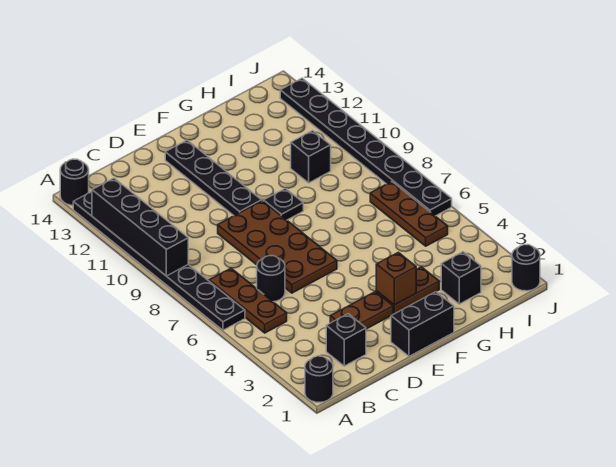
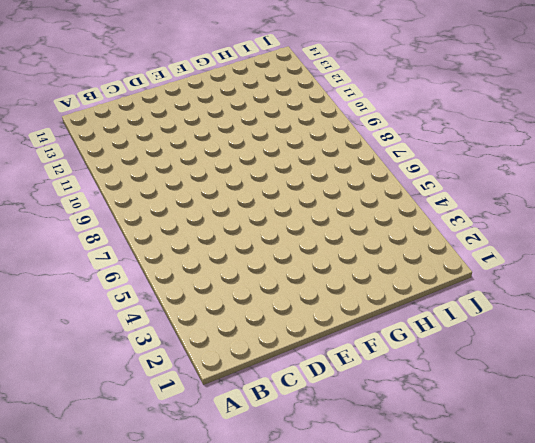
none -> black 1x1 round brick [305,356,333,402]
none -> black 1x8 plate [73,192,245,330]
none -> black 1x1 round brick [60,159,89,205]

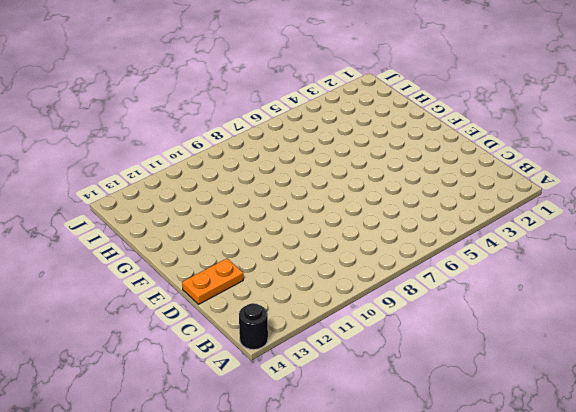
orange 1x2 plate [182,259,243,304] -> none
none -> black 1x1 round brick [305,356,333,402]
none -> black 1x8 plate [73,192,245,330]
none -> brown 1x3 plate [209,268,287,333]

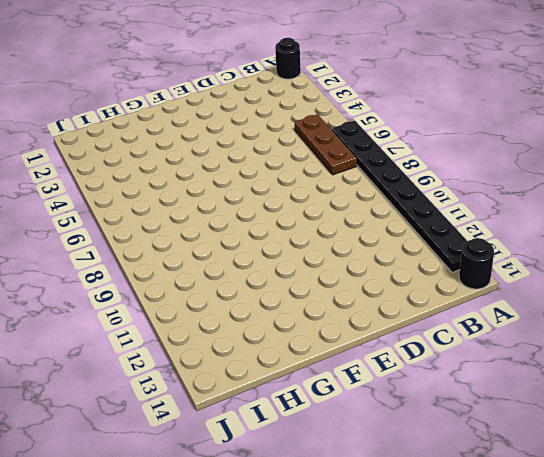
none -> black 1x1 brick [326,314,366,366]
none -> black 1x1 round brick [257,256,285,302]
none -> brown 1x2 plate [330,292,393,329]

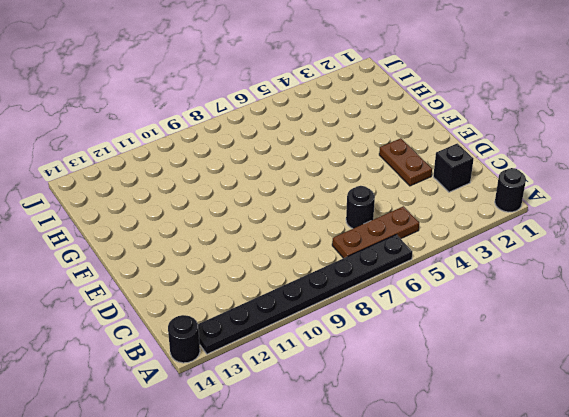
none -> brown 2x4 plate [218,201,337,293]
none -> black 1x2 brick [391,292,454,356]
none -> black 1x4 plate [165,140,262,216]

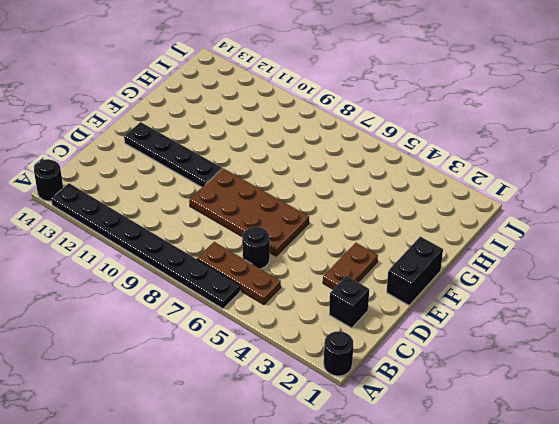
none -> brown 1x2 plate [376,267,439,314]
none -> black 1x1 plate [264,188,303,220]
none -> black 1x1 brick [441,252,481,304]

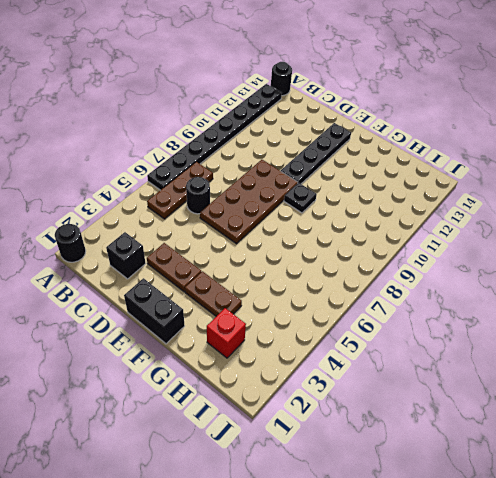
red 1x1 brick [207,308,246,358] -> black 1x1 brick [441,252,481,304]
none -> black 1x1 brick [291,131,331,183]
none -> brown 1x3 plate [370,182,448,246]
none -> black 1x1 round brick [512,245,540,291]

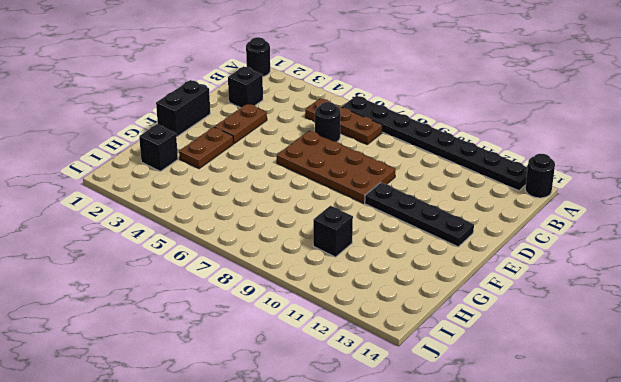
none -> black 1x1 plate [264,188,303,220]
none -> brown 1x3 plate [370,182,448,246]
none -> black 1x1 round brick [512,245,540,291]

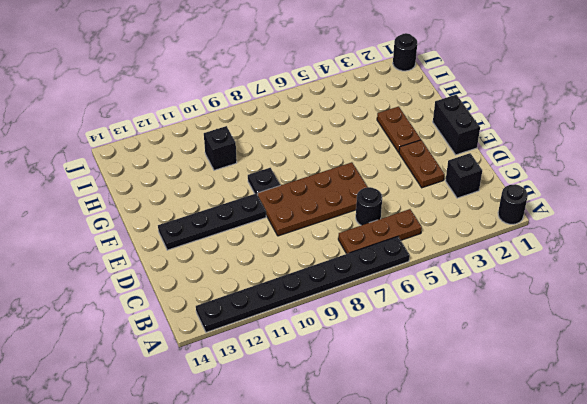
none -> black 1x1 round brick [60,159,89,205]
none -> black 1x1 brick [441,252,481,304]
none -> brown 1x3 plate [370,182,448,246]

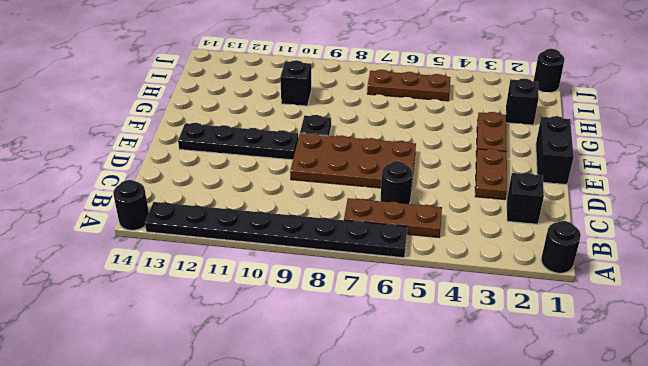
none -> black 1x8 plate [280,78,452,216]
none -> black 1x4 brick [92,178,188,276]
none -> brown 1x1 brick [376,252,416,305]

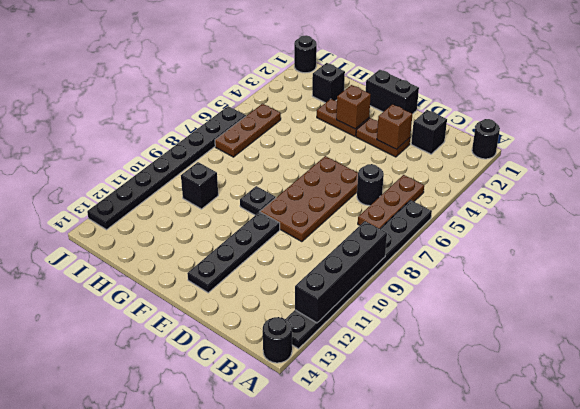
brown 1x1 brick [377,104,412,149] -> none

